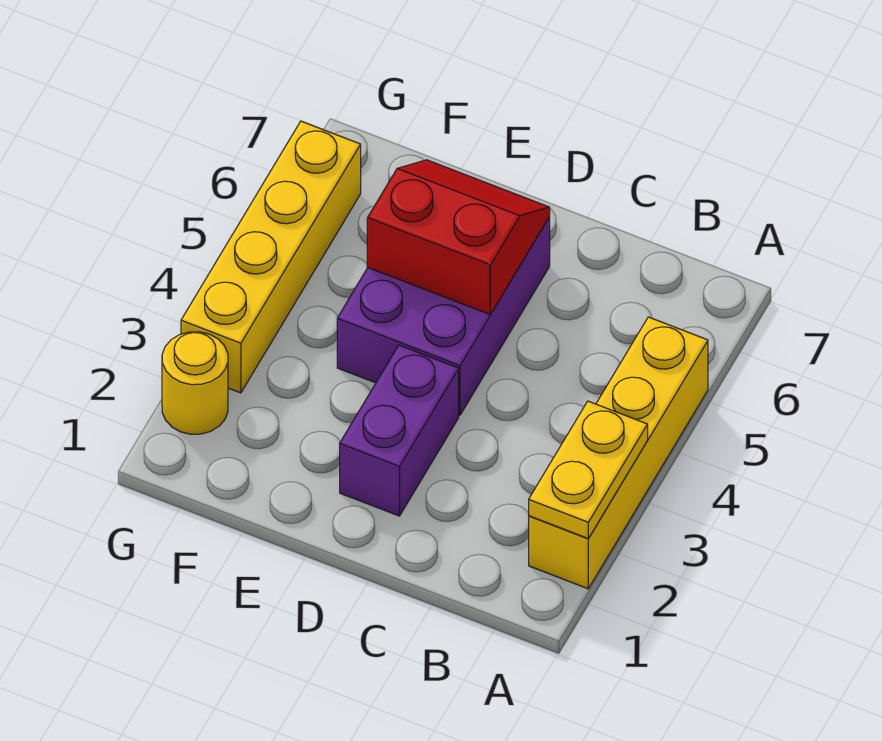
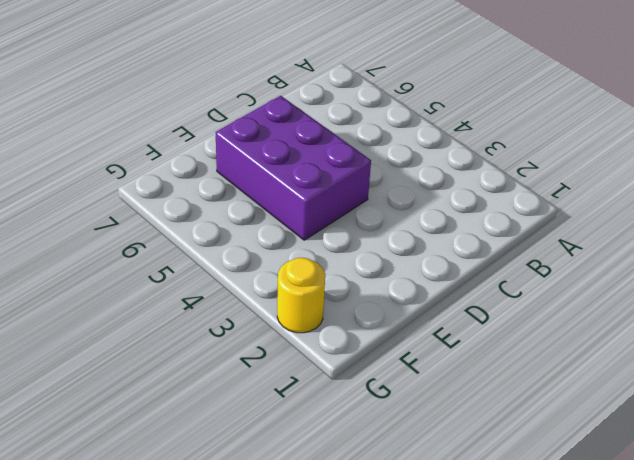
none -> yellow 1x4 brick [529,317,708,589]
none -> purple 1x2 brick [340,345,459,516]

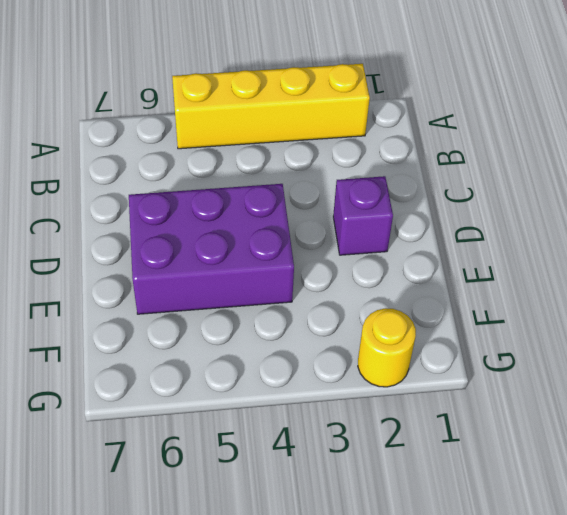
purple 1x1 brick [333,176,393,255] -> purple 1x2 brick [340,345,459,516]
none -> yellow 1x4 brick [181,121,361,393]
none -> yellow 1x2 plate [529,401,648,538]

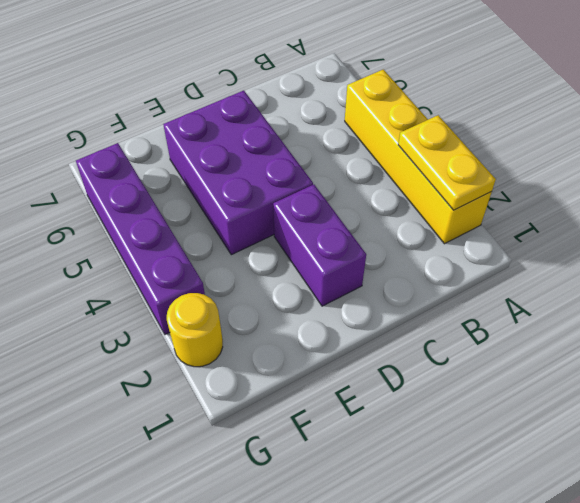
purple 1x4 brick [76,143,205,335] -> yellow 1x4 brick [181,121,361,393]
none -> red 2x2 slope [367,160,550,314]

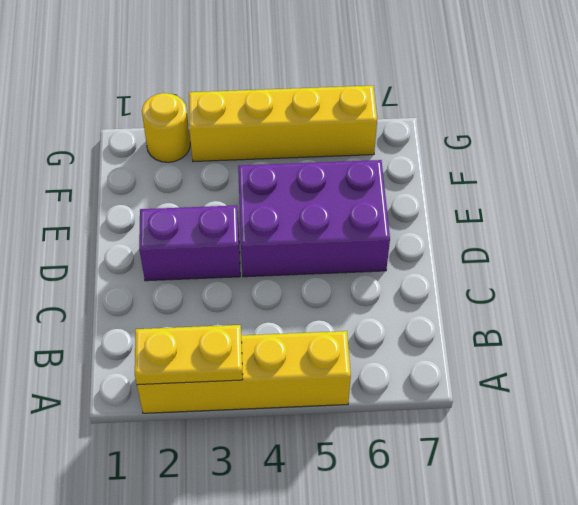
none -> red 2x2 slope [367,160,550,314]

